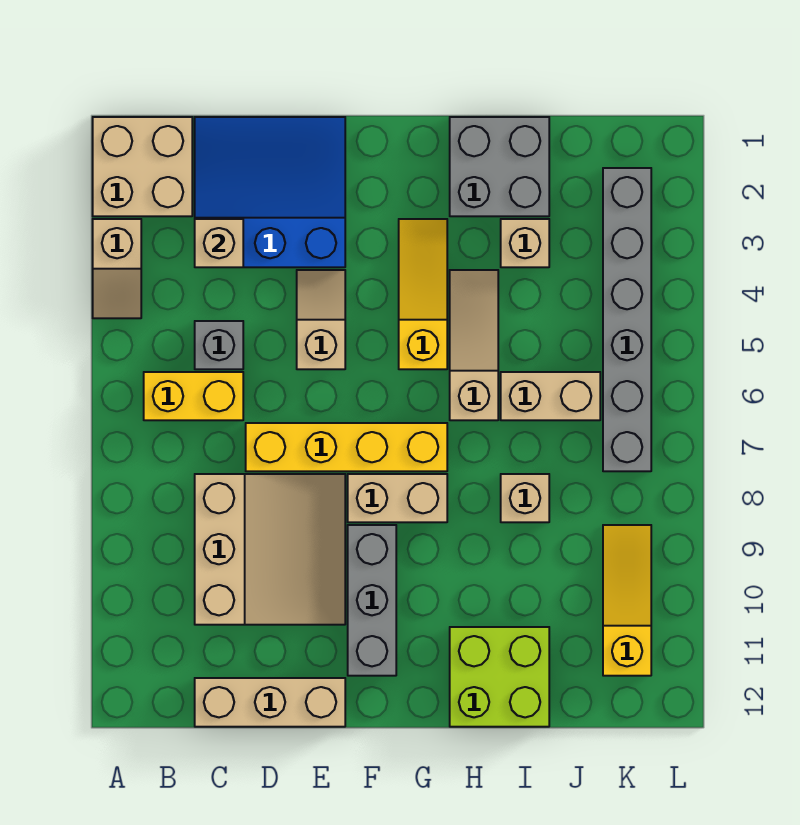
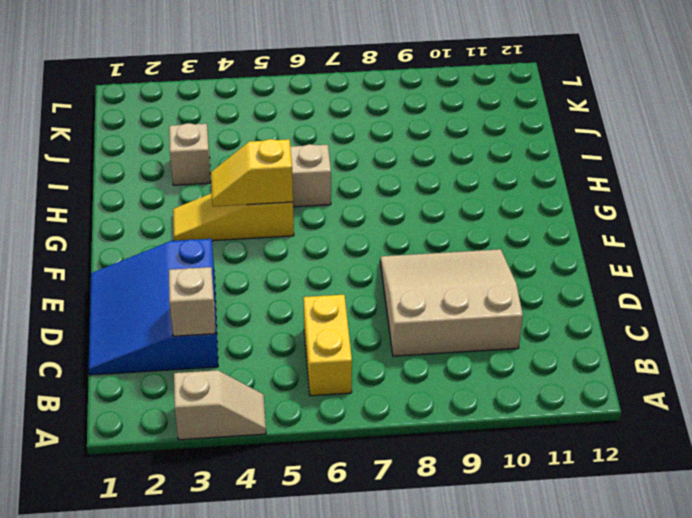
yellow 1x2 slope [211,139,293,207] -> none
none -> tan 2x2 brick [93,117,192,216]
none -> grey 1x1 brick [195,321,243,369]
none -> tan 1x3 brick [195,678,345,727]

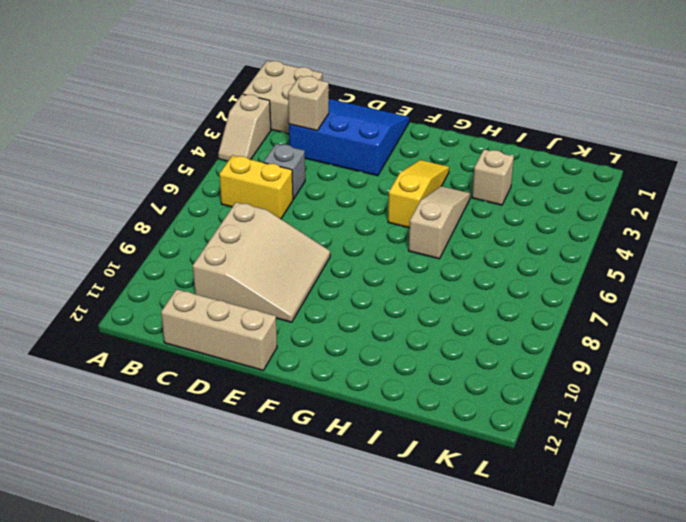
none -> yellow 1x4 brick [246,423,447,471]
none -> tan 1x2 slope [297,270,345,369]
none -> tan 1x2 brick [348,474,447,522]

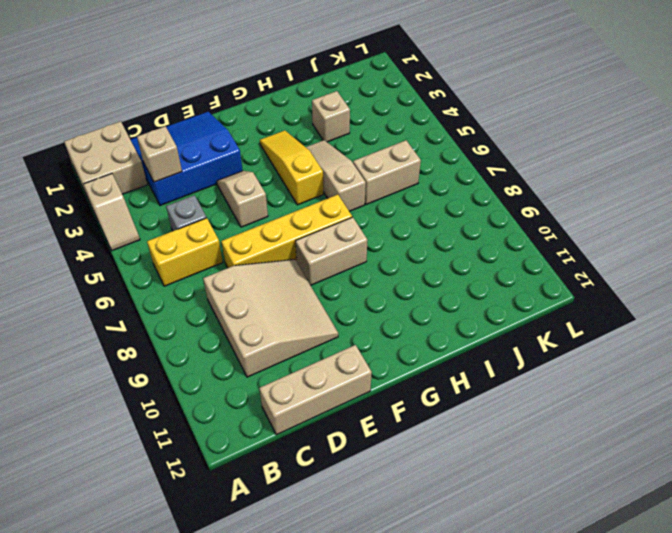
none -> grey 1x3 brick [348,525,396,676]
none -> grey 2x2 brick [450,117,549,216]
none -> lime 2x2 brick [450,627,549,727]

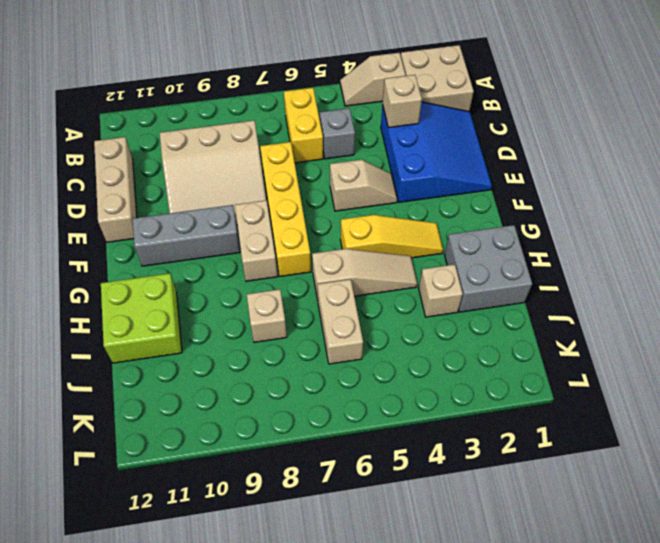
none -> grey 1x6 brick [603,168,651,471]
none -> yellow 1x3 slope [603,525,651,676]

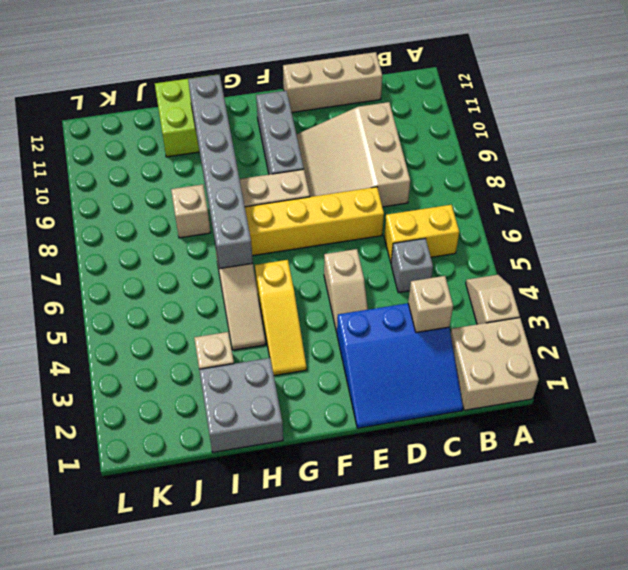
grey 1x6 brick [188,75,253,269] -> grey 1x6 brick moved to [603,168,651,471]
none -> tan 1x2 brick [501,372,600,420]
none -> yellow 1x3 slope [603,525,651,676]

